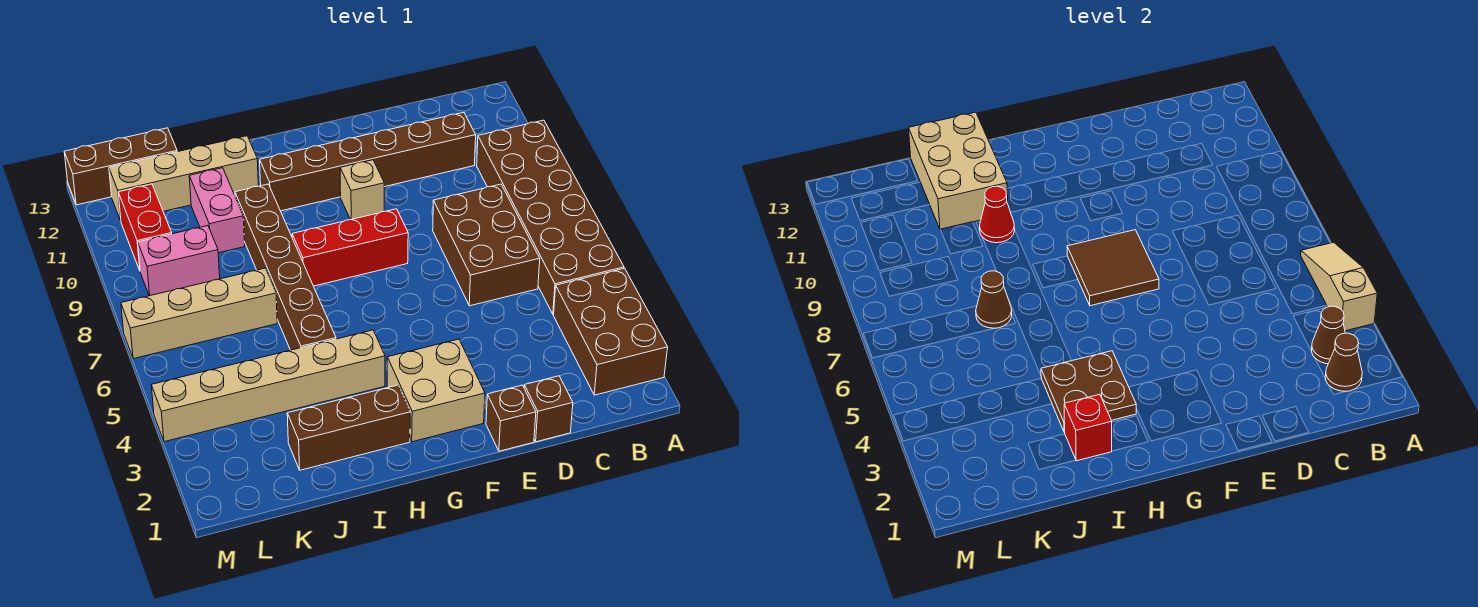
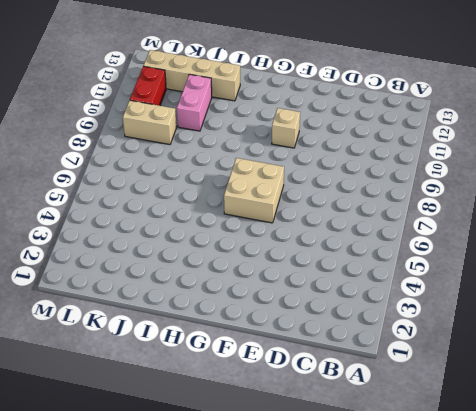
tan 2x2 brick [224,158,284,223] -> tan 2x2 brick moved to [387,339,485,442]
tan 1x2 brick [123,100,176,145] -> pink 1x2 brick [138,226,220,296]
none -> brown 2x3 brick [554,268,668,395]
none -> brown 2x6 brick [477,120,624,314]
none -> brown 2x3 brick [433,184,540,306]

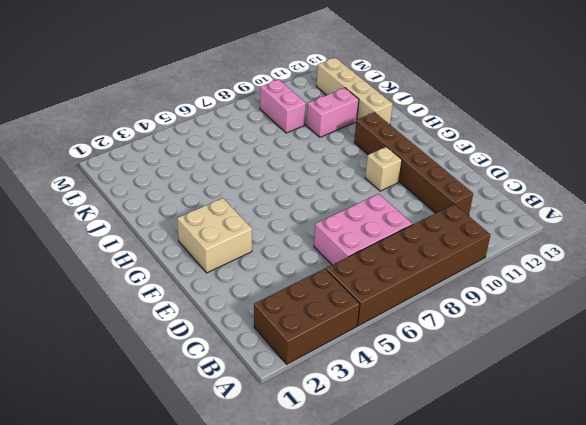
pink 2x3 brick [314,194,412,265] -> brown 2x3 brick [433,184,540,306]
none -> brown 1x1 brick [524,376,573,442]
none -> brown 1x1 brick [486,385,536,451]
none -> red 1x3 brick [292,209,408,286]

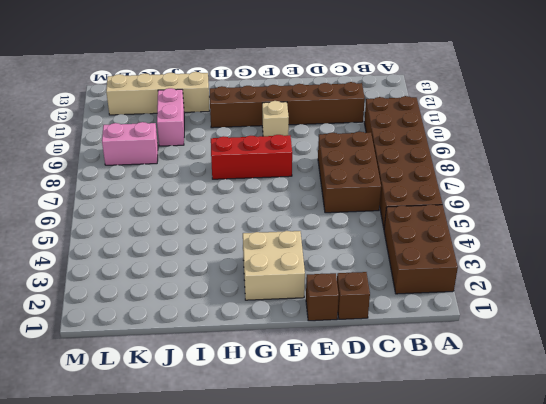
none -> brown 1x3 brick [287,385,410,470]
none -> tan 1x6 brick [151,330,385,442]
none -> brown 1x6 brick [235,184,336,350]

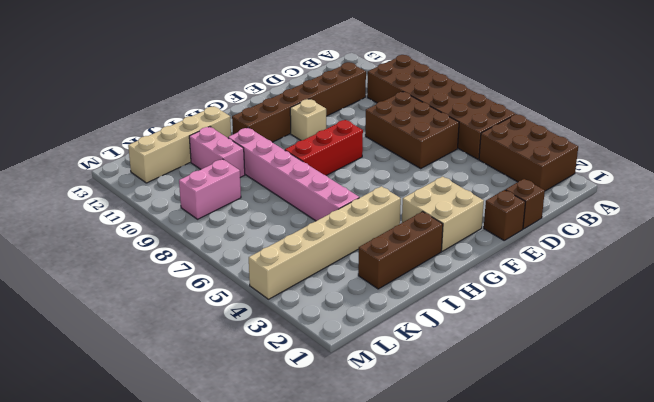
pink 1x6 brick [228,128,359,221] -> brown 1x6 brick [235,184,336,350]
none -> tan 1x4 brick [121,268,277,359]
none -> brown 1x3 brick [64,128,177,205]
none -> red 1x2 brick [118,184,172,270]

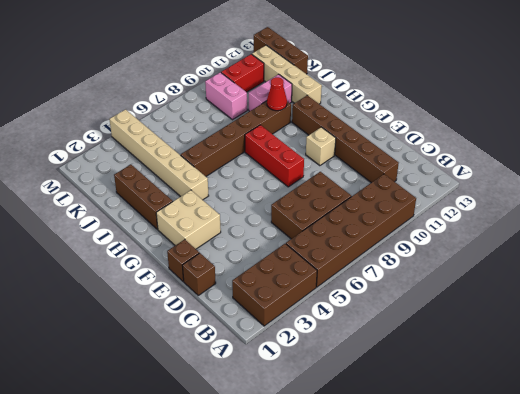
none -> tan 1x4 brick [121,268,277,359]
none -> tan 1x3 slope [1301,242,1377,331]
none -> brown 1x1 cone [1325,333,1362,391]

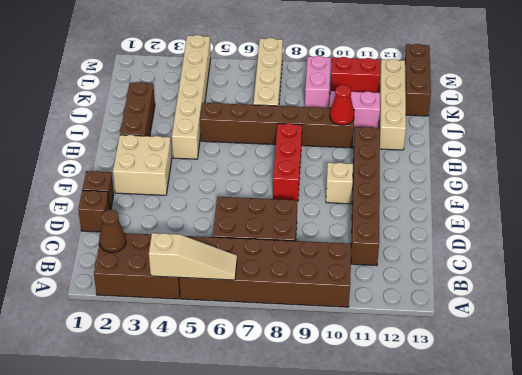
none -> brown 1x1 cone [1311,306,1345,364]
none -> brown 2x2 tile [1067,230,1159,306]
none -> brown 2x2 plate [1041,351,1136,432]

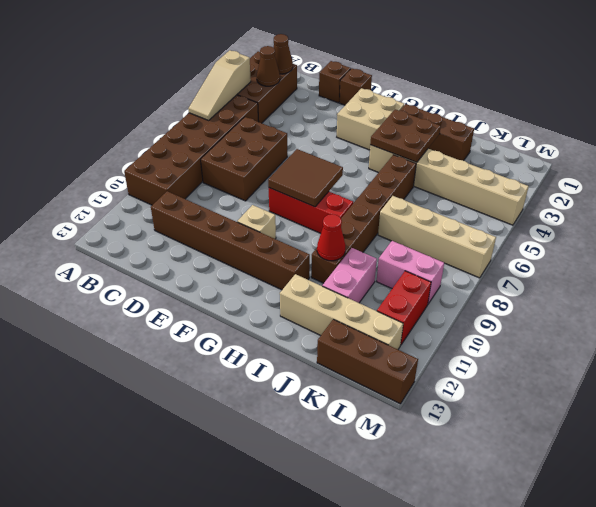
none -> red 1x1 brick [1064,394,1112,461]
none -> tan 2x3 brick [909,112,1008,230]
none -> brown 1x1 cone [976,271,1012,329]

